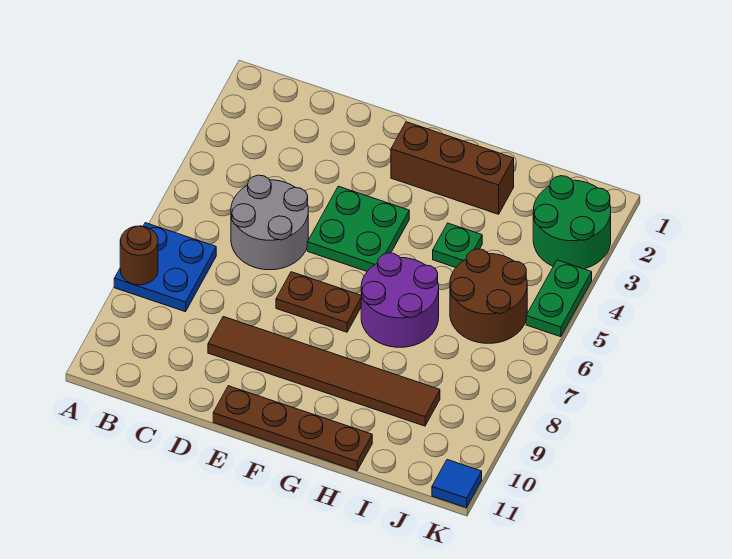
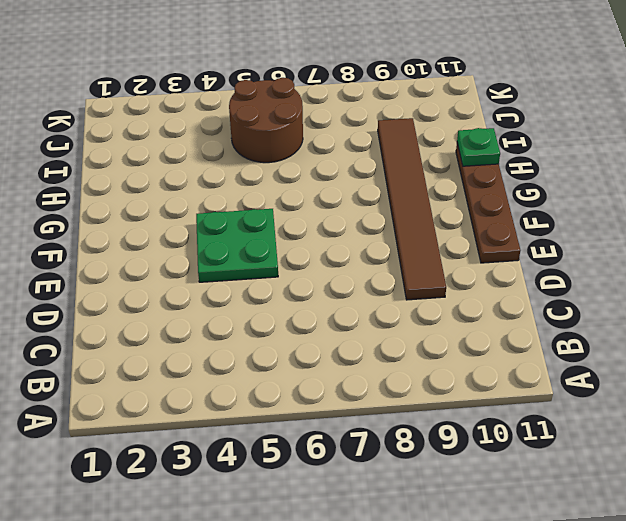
green 1x1 plate [457,128,500,166] -> green 1x1 plate moved to [433,223,482,268]
none -> blue 2x2 plate [114,223,216,312]
none -> grey 2x2 round brick [231,175,308,270]
none -> brown 1x2 plate [276,272,361,332]

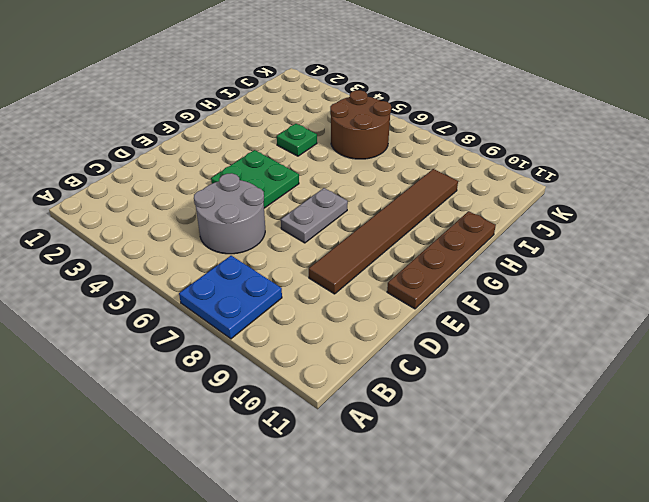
grey 1x2 plate [281,188,348,243] -> brown 1x2 plate [276,272,361,332]
none -> brown 1x3 brick [391,122,514,214]
none -> purple 2x2 round brick [361,253,439,347]
none -> green 2x2 round brick [533,176,611,269]

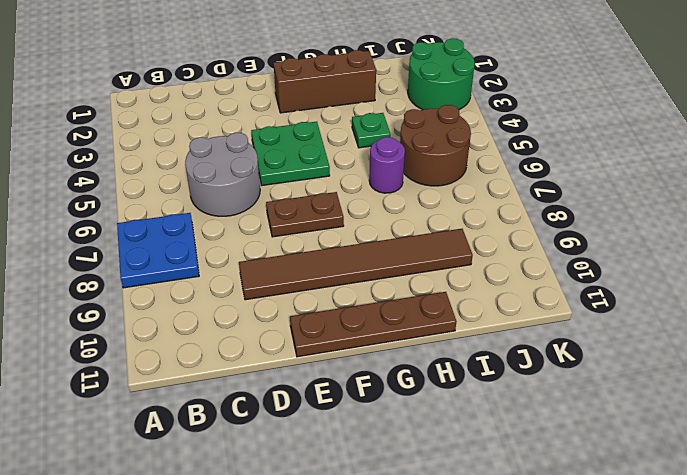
purple 1x1 round brick [369,137,405,193] -> purple 2x2 round brick [361,253,439,347]
none -> green 1x2 plate [526,260,592,337]
none -> blue 1x1 tile [432,460,482,508]
none -> brown 1x1 round brick [120,226,158,285]

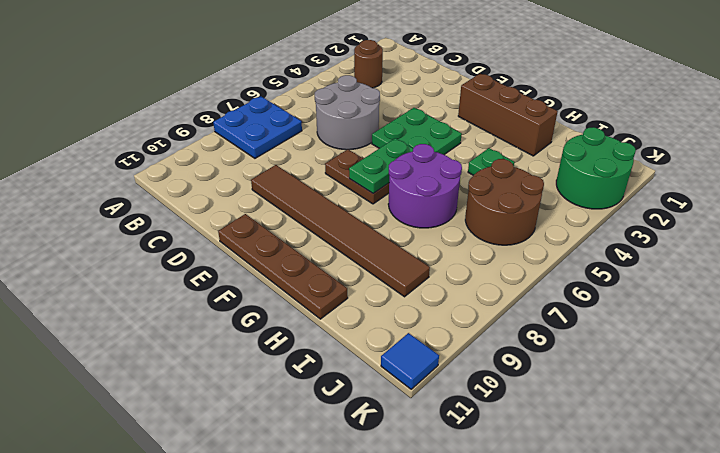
brown 1x1 round brick [354,40,383,88] -> brown 1x1 round brick moved to [120,226,158,285]
green 1x2 plate [349,138,413,193] -> green 1x2 plate moved to [526,260,592,337]

